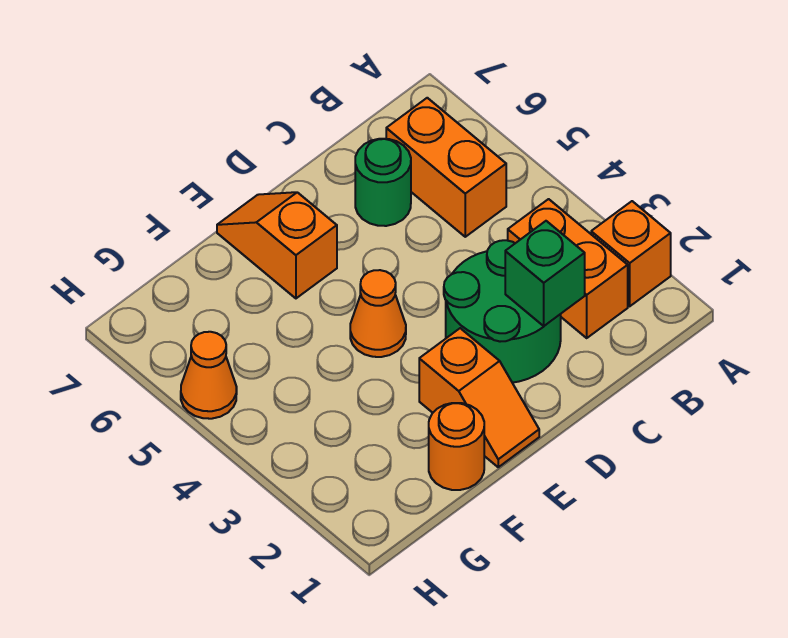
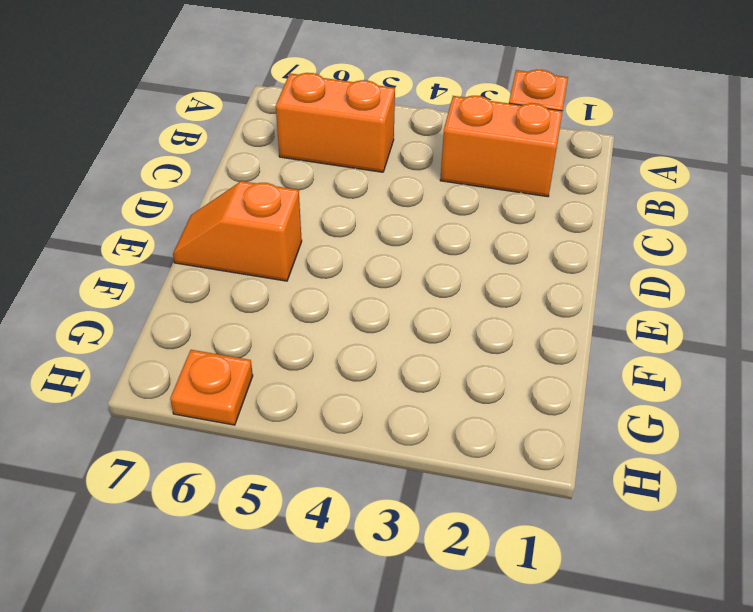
orange 1x1 plate [170,350,253,425] -> none
none -> green 2x2 round brick [444,240,561,383]
none -> green 1x1 round brick [355,139,411,226]

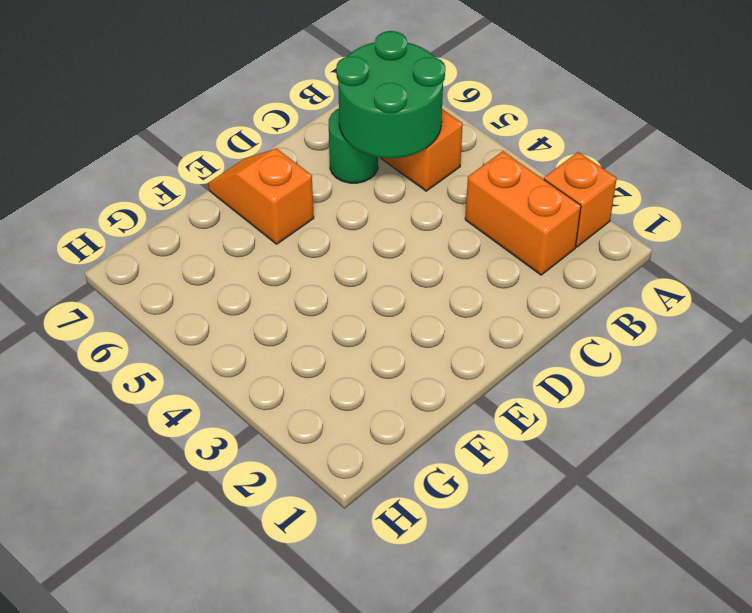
green 2x2 round brick [336,31,445,158] -> green 2x2 round brick moved to [444,240,561,383]
none -> orange 1x2 slope [419,328,539,467]
none -> orange 1x1 cone [350,270,406,357]

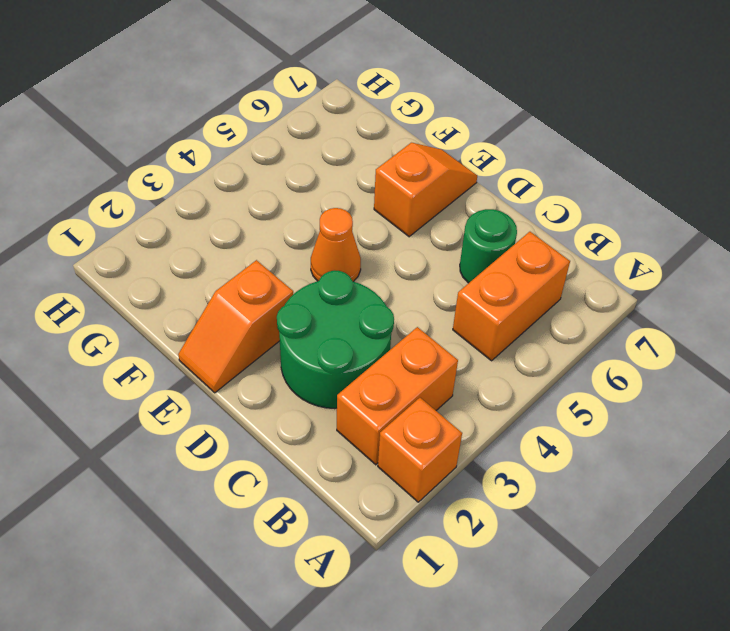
none -> orange 1x1 round brick [429,403,484,490]
none -> orange 1x1 cone [181,332,237,419]

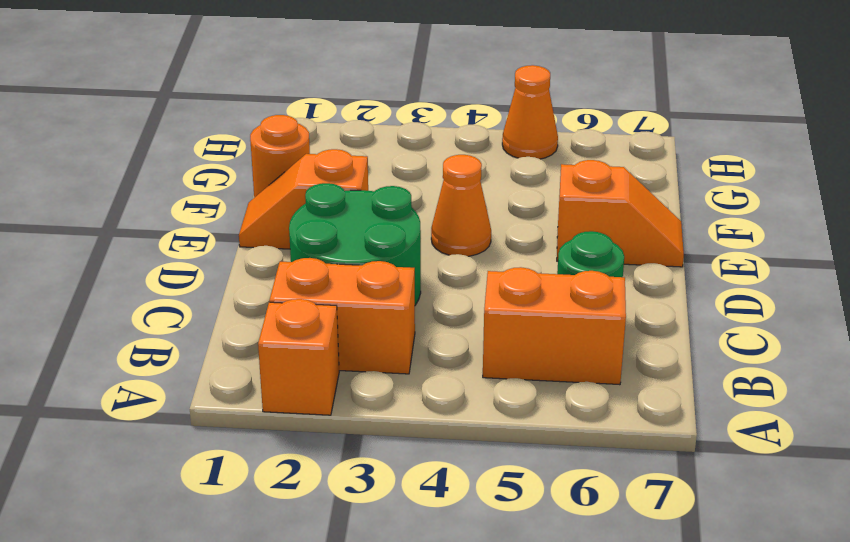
none -> green 1x1 brick [505,221,585,326]

